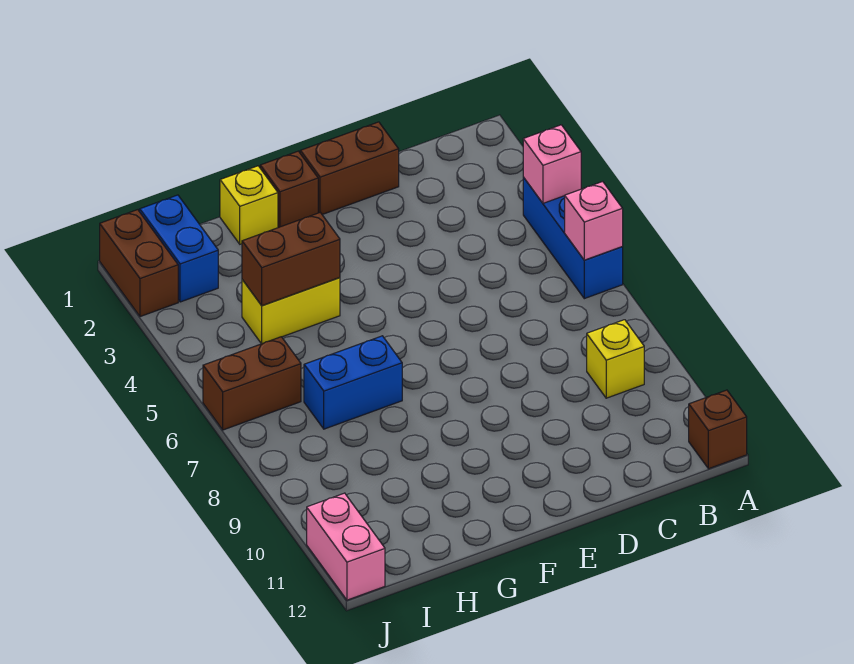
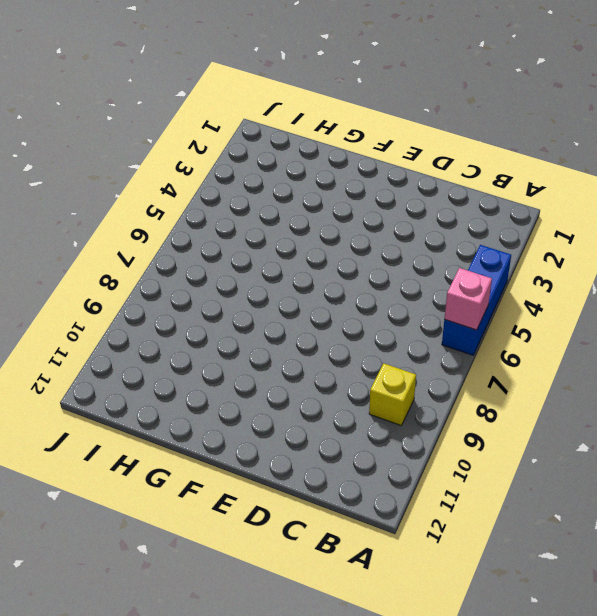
none -> brown 1x1 brick [689,390,747,469]
none -> brown 1x2 brick [300,122,399,215]
none -> brown 1x1 brick [260,151,318,228]

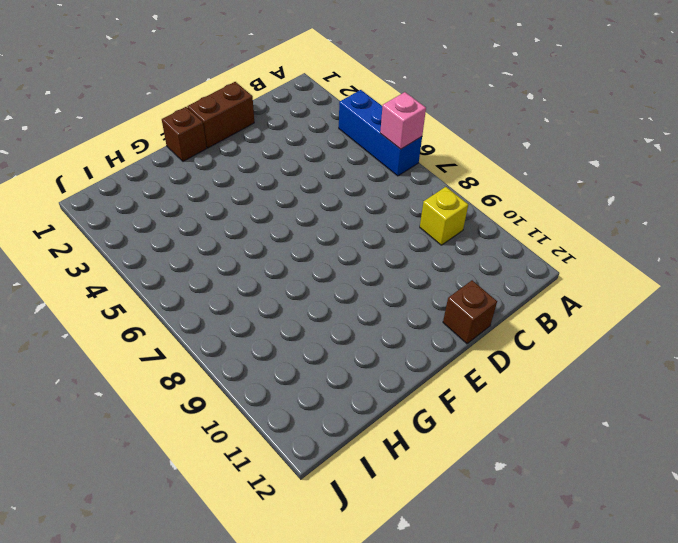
brown 1x1 brick [443,280,497,344] -> brown 1x1 brick moved to [689,390,747,469]
none -> yellow 1x1 brick [220,166,278,244]
none -> yellow 1x2 brick [242,278,340,344]
none -> blue 1x2 brick [304,336,402,429]

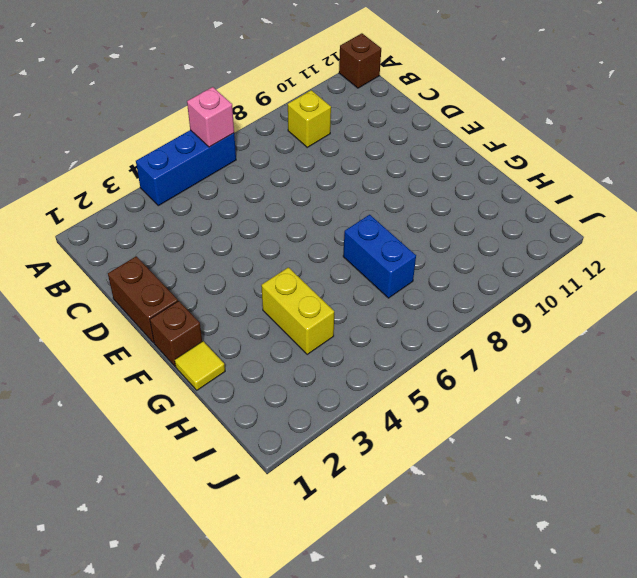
yellow 1x1 tile [175,341,225,390] -> yellow 1x1 brick [220,166,278,244]
none -> blue 1x2 brick [140,195,218,302]
none -> brown 1x2 brick [203,337,301,430]
none -> brown 1x2 brick [100,210,178,317]

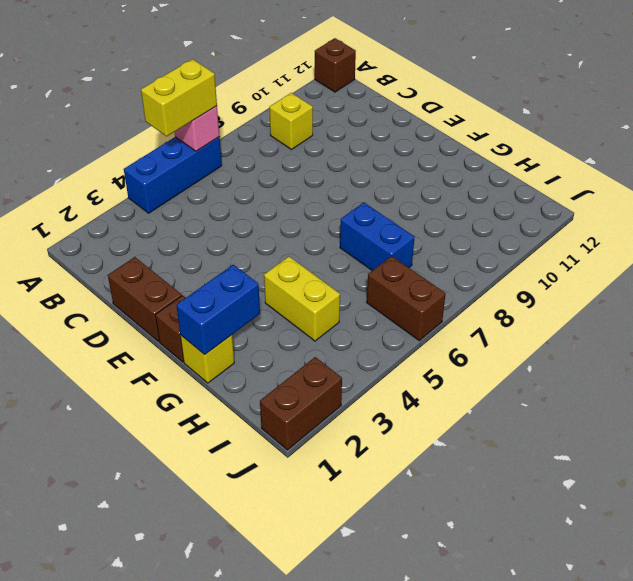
yellow 1x2 brick [141,59,217,136] -> none
blue 1x2 brick [176,265,260,355] -> blue 1x2 brick moved to [140,195,218,302]
none -> pink 1x2 brick [307,493,385,600]
none -> pink 1x1 brick [523,125,581,203]
none -> brown 1x2 brick [242,213,340,306]

